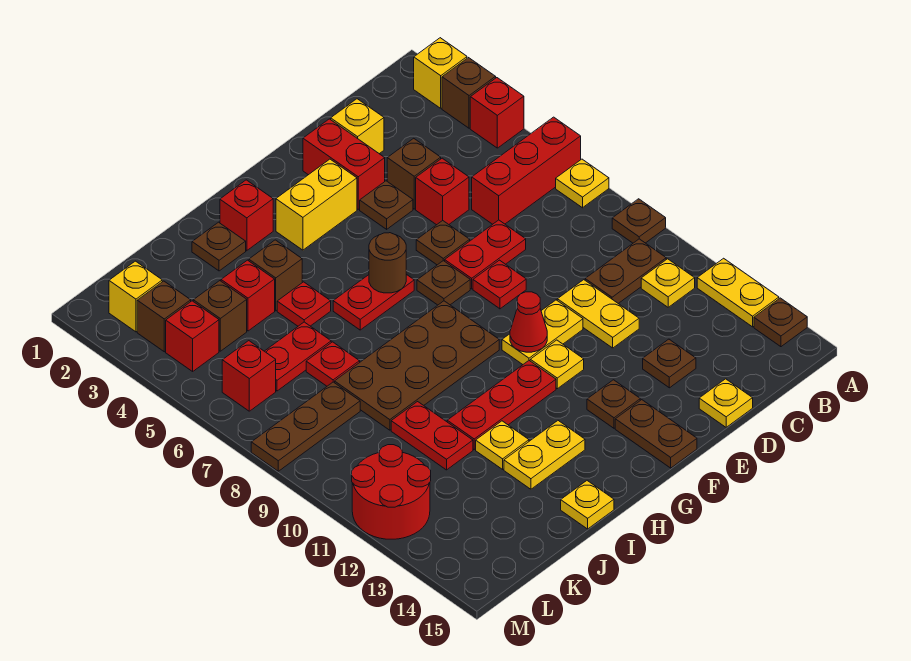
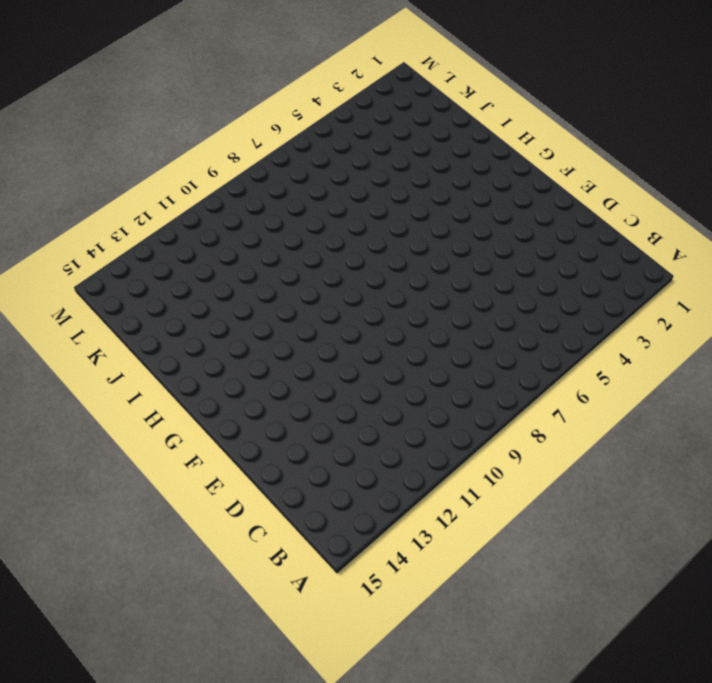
none -> yellow 1x1 brick [414,38,467,108]
none -> brown 1x1 brick [442,58,496,128]
none -> red 1x1 brick [470,78,524,148]
none -> red 1x3 brick [472,117,581,224]

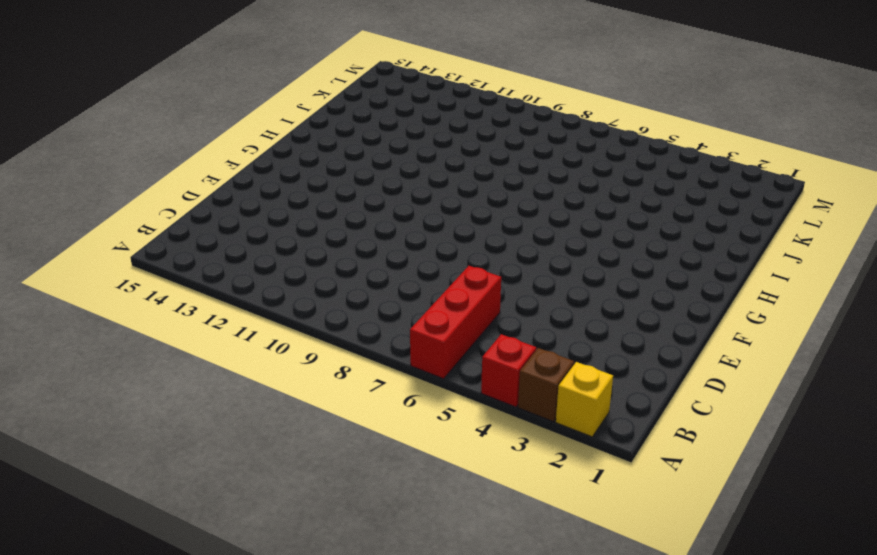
none -> yellow 1x1 plate [556,159,609,208]
none -> brown 1x1 plate [612,199,666,243]
none -> yellow 1x2 plate [697,258,779,327]
none -> brown 1x1 plate [754,298,807,347]

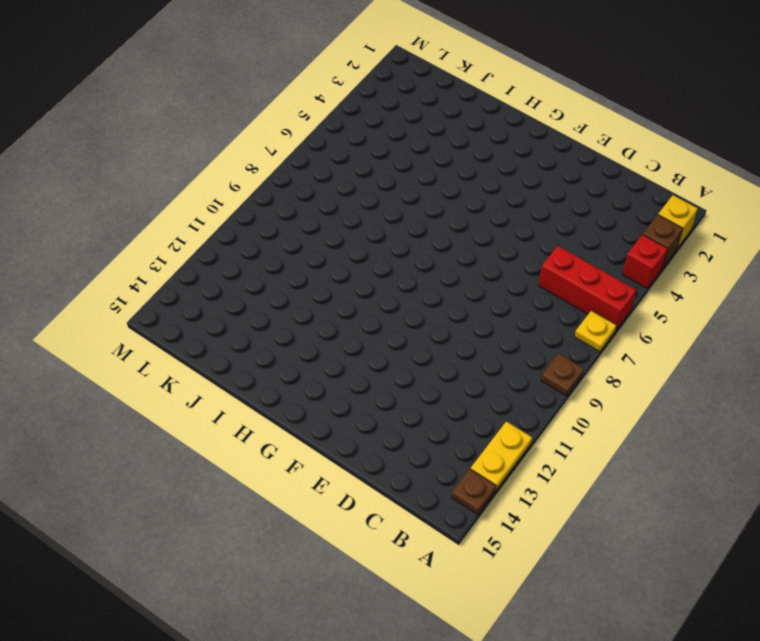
none -> brown 1x2 plate [585,239,666,304]
none -> yellow 1x1 plate [641,259,695,307]
none -> yellow 1x1 brick [331,99,384,154]
none -> brown 1x1 brick [387,138,441,209]

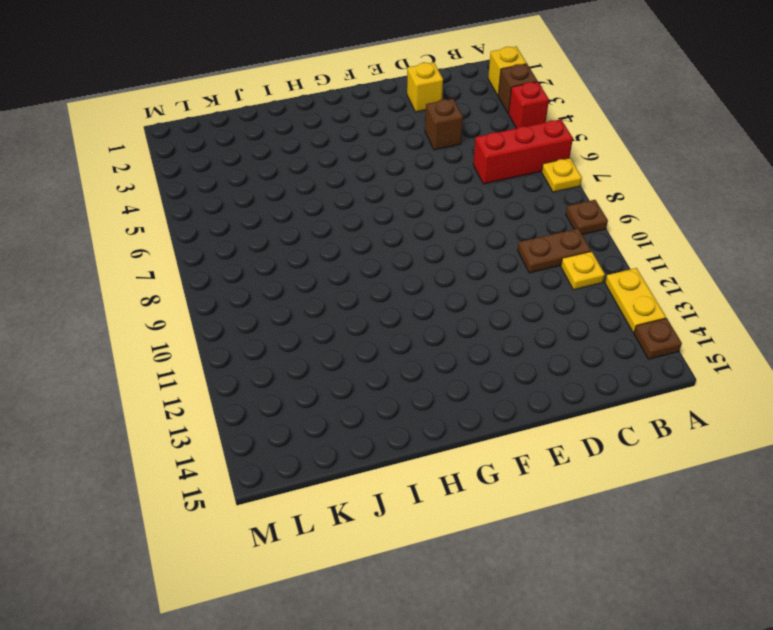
none -> red 1x1 brick [416,158,469,225]
none -> red 1x2 plate [445,220,526,289]
none -> yellow 1x2 plate [557,280,639,348]
none -> brown 1x1 plate [643,339,696,388]

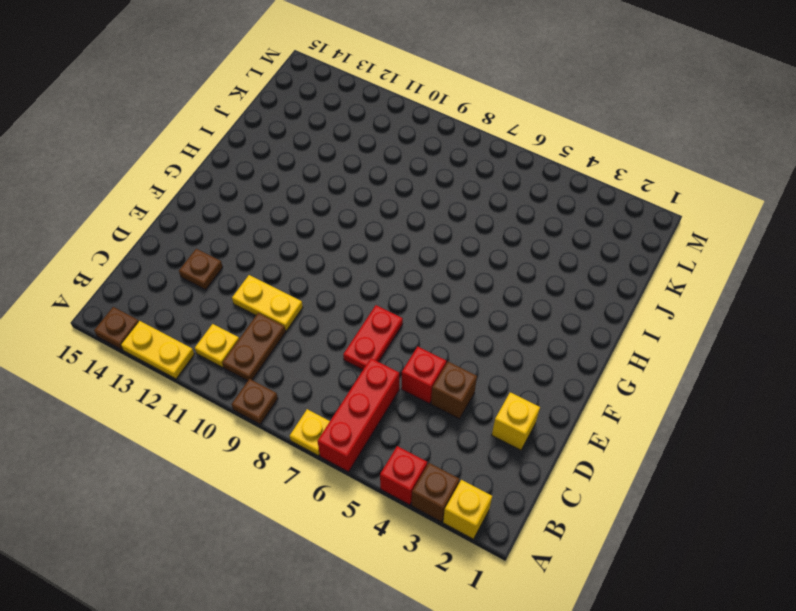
none -> yellow 1x1 plate [699,379,753,427]
none -> red 1x2 brick [303,119,385,209]
none -> brown 1x1 plate [360,181,413,229]
none -> brown 1x1 plate [416,221,470,265]

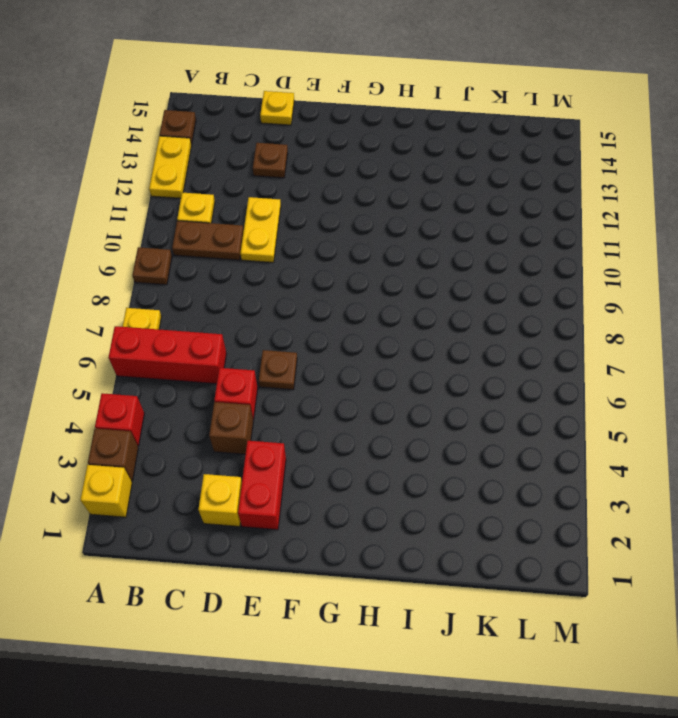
none -> red 1x2 plate [445,220,526,289]
none -> brown 1x1 plate [360,181,413,229]
none -> red 1x1 plate [473,260,526,309]
none -> yellow 1x2 plate [502,300,583,364]

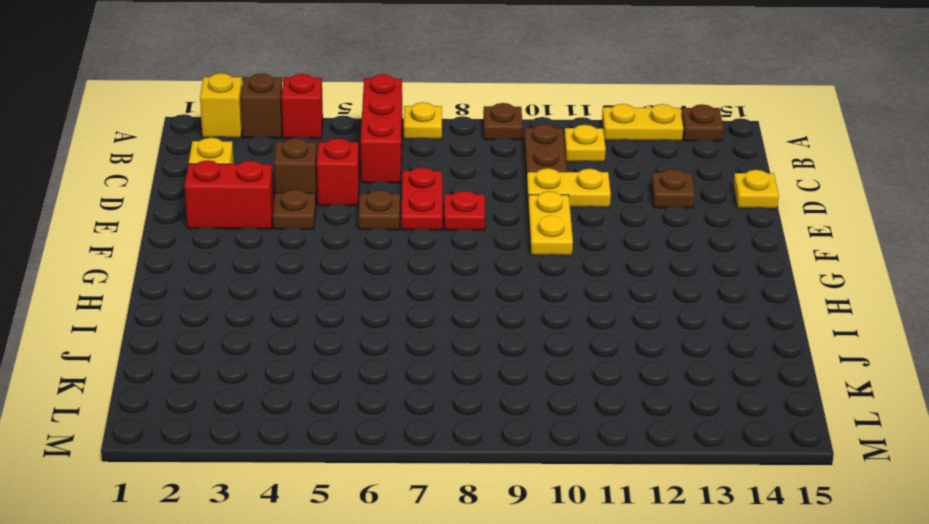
none -> yellow 1x2 brick [276,159,357,250]
none -> brown 1x1 plate [417,261,470,305]
none -> yellow 1x1 plate [530,340,584,389]
none -> brown 1x1 plate [587,380,640,428]

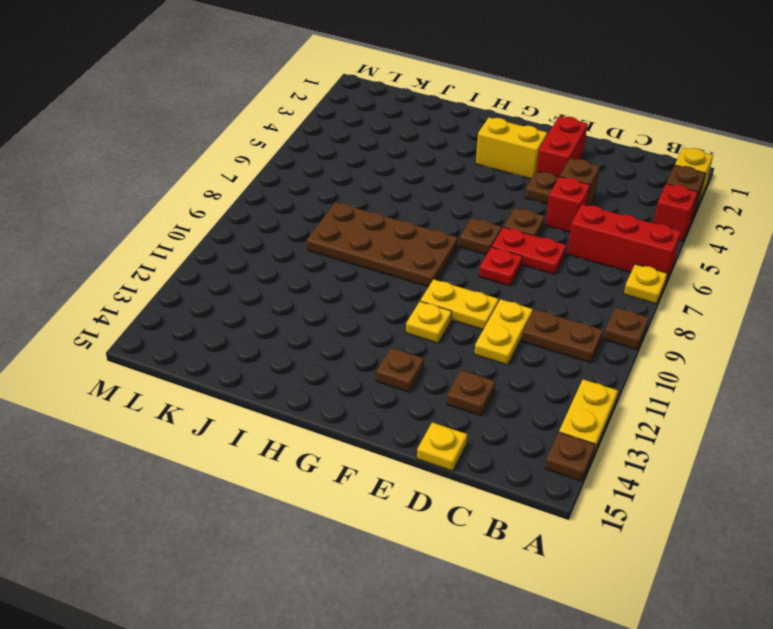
none -> yellow 1x1 plate [641,259,695,307]
none -> yellow 1x1 brick [331,99,384,154]
none -> brown 1x2 plate [615,400,697,468]
none -> red 1x2 plate [333,274,414,330]

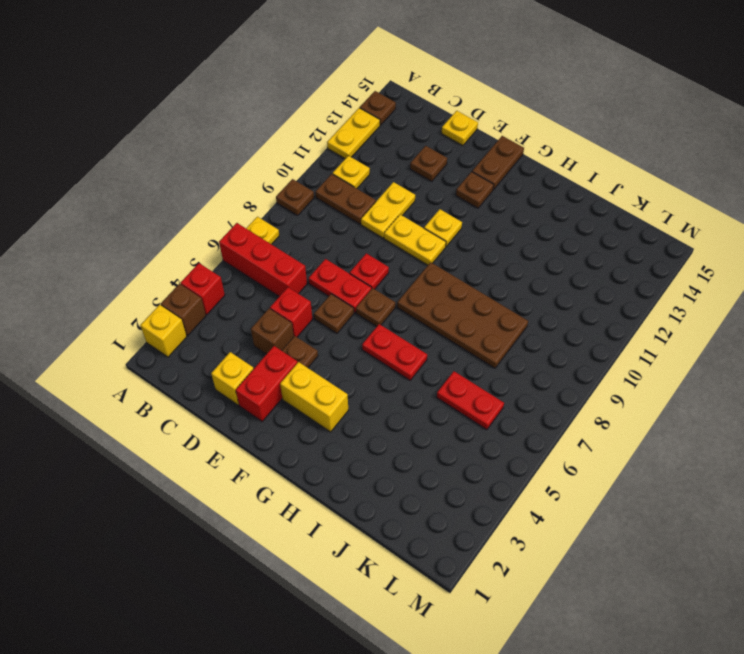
none -> red 1x3 plate [447,361,556,449]
none -> red 1x1 brick [220,180,273,251]
none -> yellow 1x2 plate [504,421,585,489]
none -> brown 1x1 plate [192,222,246,271]

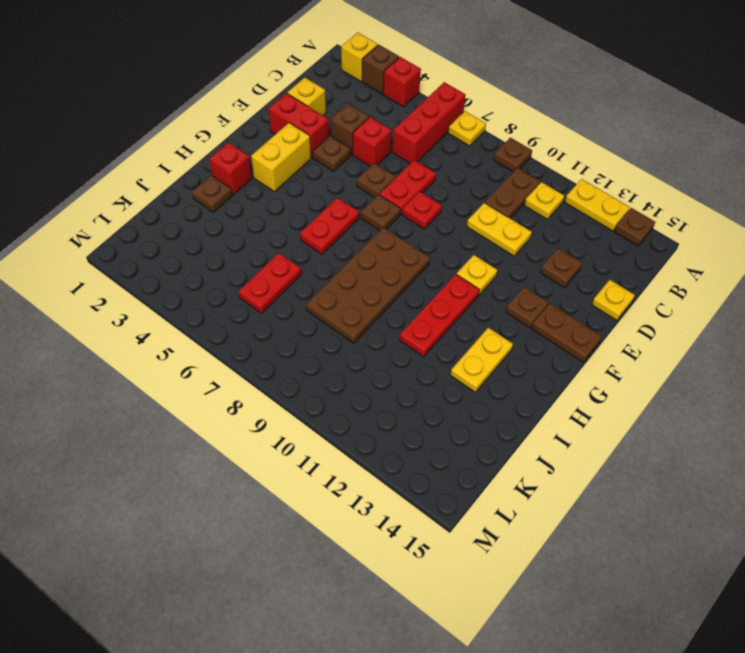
none -> yellow 1x2 plate [502,300,583,364]
none -> brown 1x1 brick [249,240,302,311]
none -> red 1x1 plate [277,282,331,326]
none -> yellow 1x1 plate [476,421,529,469]

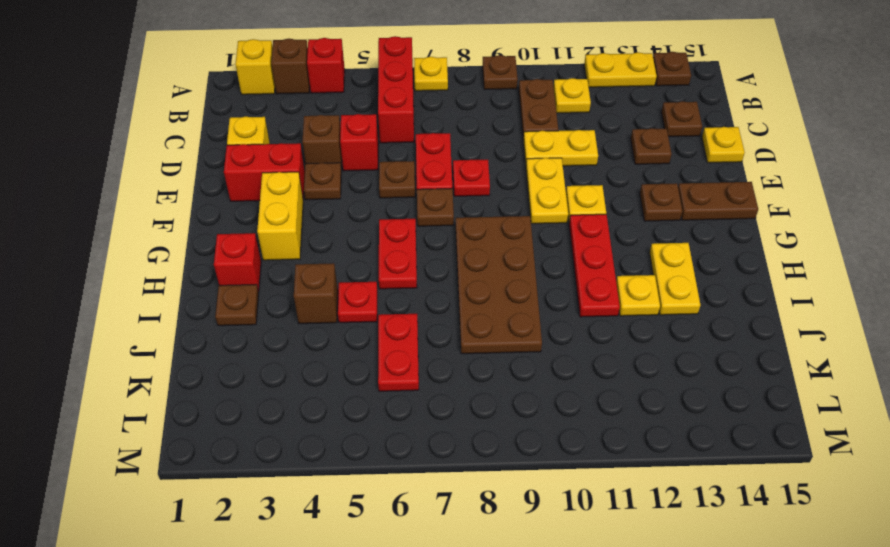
brown 1x1 plate [661,101,702,137] -> none
none -> yellow 1x1 plate [561,481,614,529]
none -> red 1x1 brick [221,260,275,331]
none -> red 1x1 plate [306,342,360,386]
none -> red 1x2 plate [391,402,473,470]

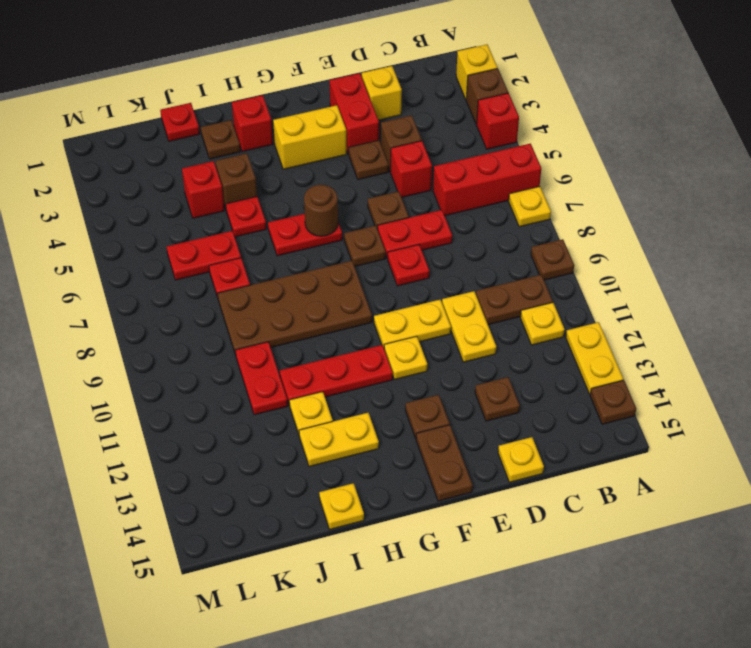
red 1x1 plate [160,103,200,141] -> none
none -> brown 1x1 brick [193,281,247,351]
none -> brown 1x3 plate [251,382,360,471]
none -> yellow 1x1 brick [109,261,162,332]
none -> brown 1x1 brick [137,281,191,352]

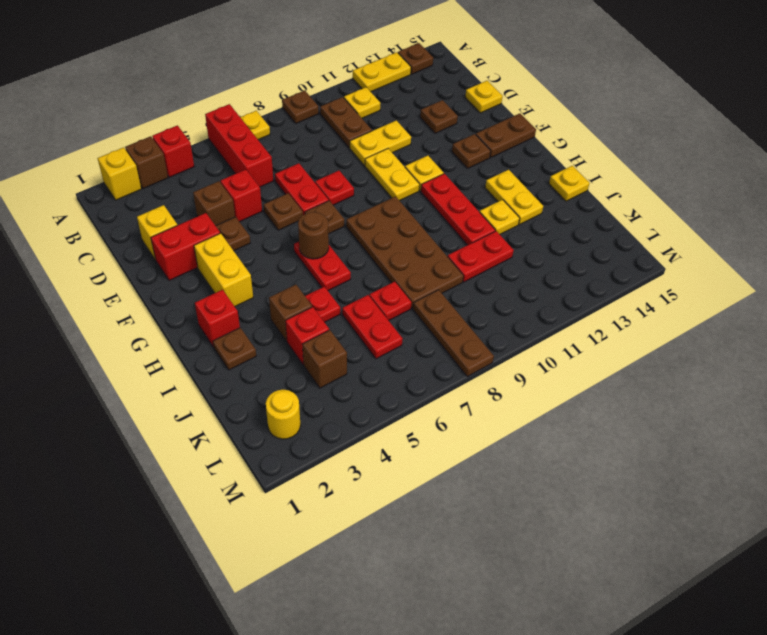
yellow 1x1 round brick [266,390,301,439] -> yellow 1x1 brick [109,261,162,332]
none -> brown 1x1 brick [137,281,191,352]
none -> red 1x1 brick [166,301,219,371]
none -> red 1x1 brick [222,341,276,411]
none -> red 2x2 round brick [352,445,431,539]

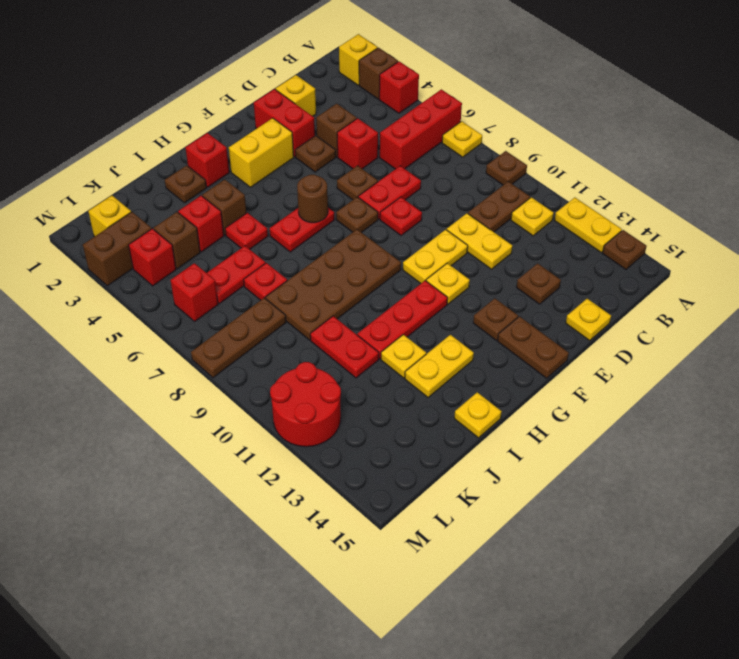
brown 1x2 brick [83,212,152,286] -> brown 1x1 brick [137,281,191,352]
none -> red 1x1 cone [510,292,547,352]

